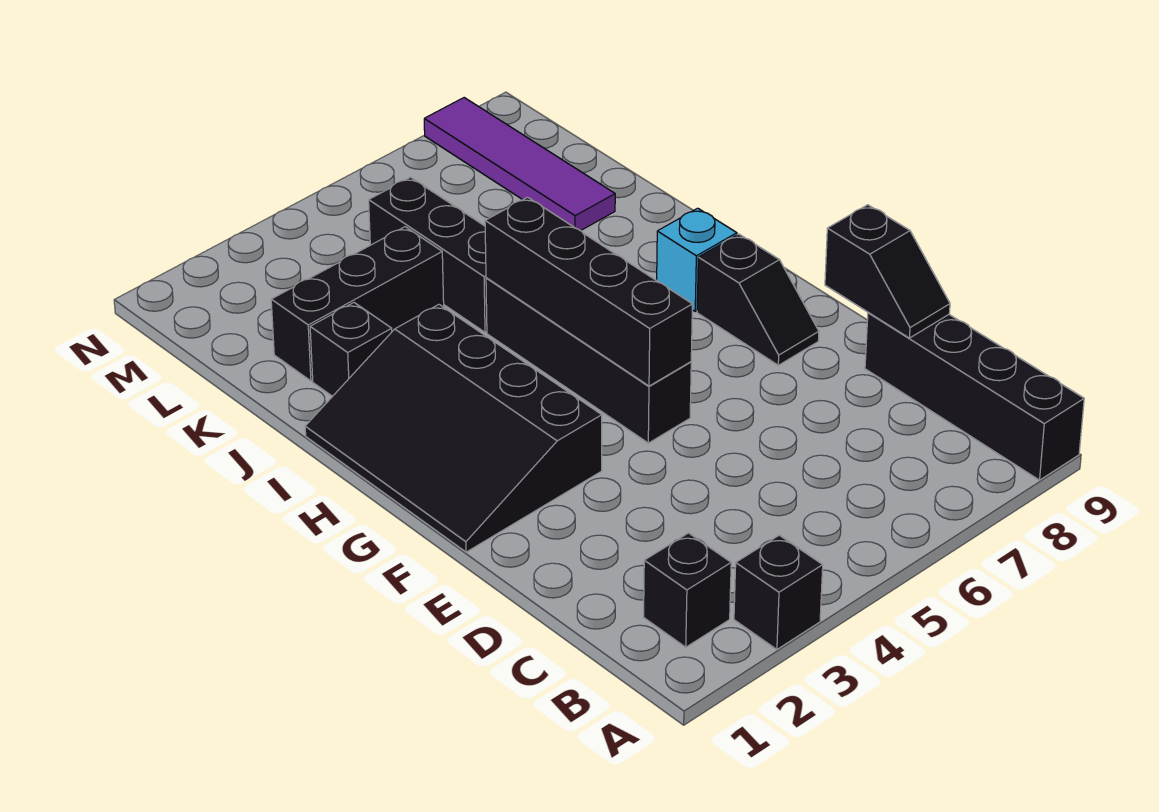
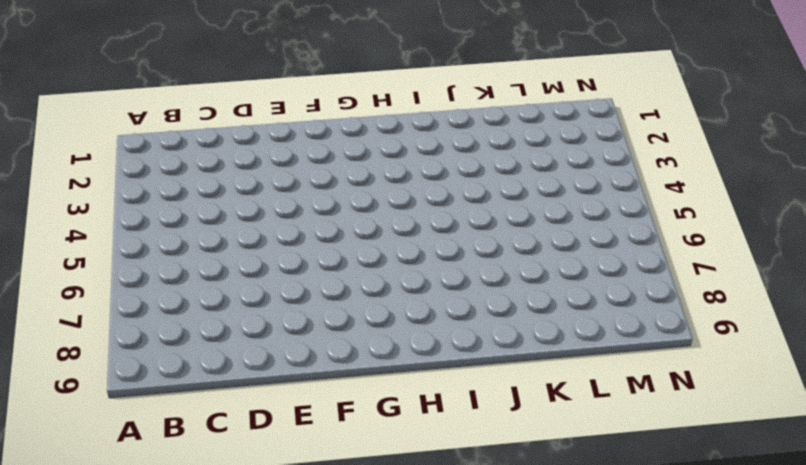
none -> black 1x1 brick [734,535,823,649]
none -> black 1x4 brick [865,313,1084,480]
none -> black 1x1 brick [644,533,731,647]

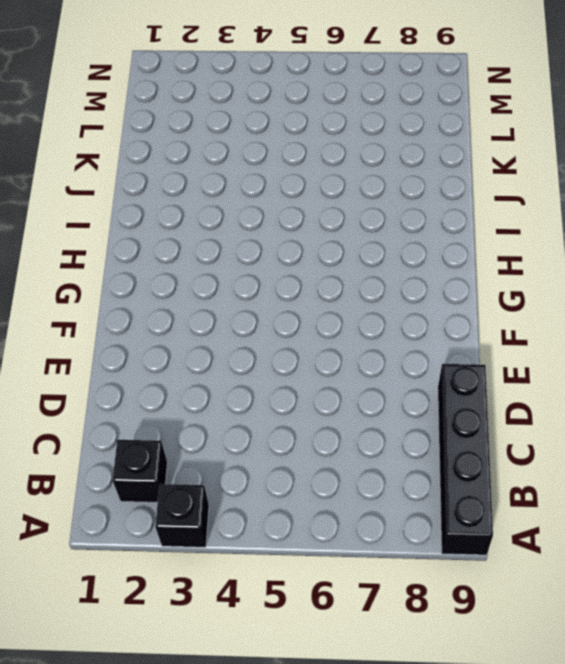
none -> black 3x4 slope [305,305,602,552]
none -> black 1x4 brick [486,278,691,443]
none -> black 1x2 slope [697,234,819,365]

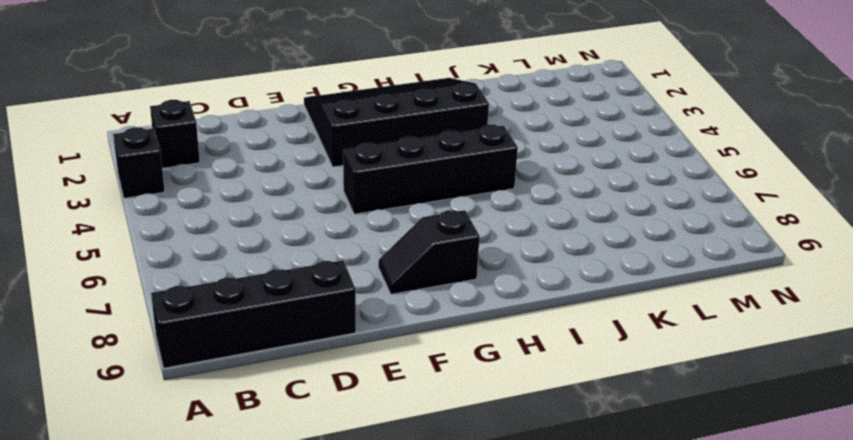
none -> cyan 1x1 brick [657,208,737,311]
none -> black 1x1 brick [310,303,392,396]
none -> black 1x3 brick [369,177,487,332]

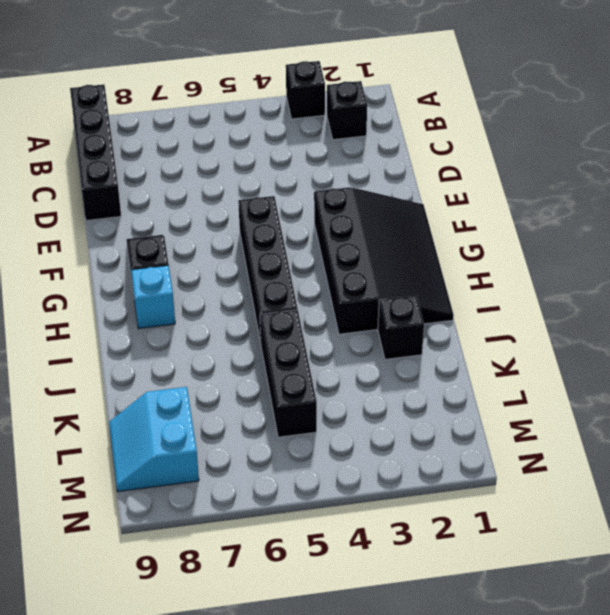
cyan 2x2 slope [109,387,199,492] -> purple 1x4 tile [424,98,615,231]
none -> black 1x3 brick [271,227,444,381]
none -> black 1x2 slope [825,205,950,338]
none -> black 1x4 brick [485,197,692,386]

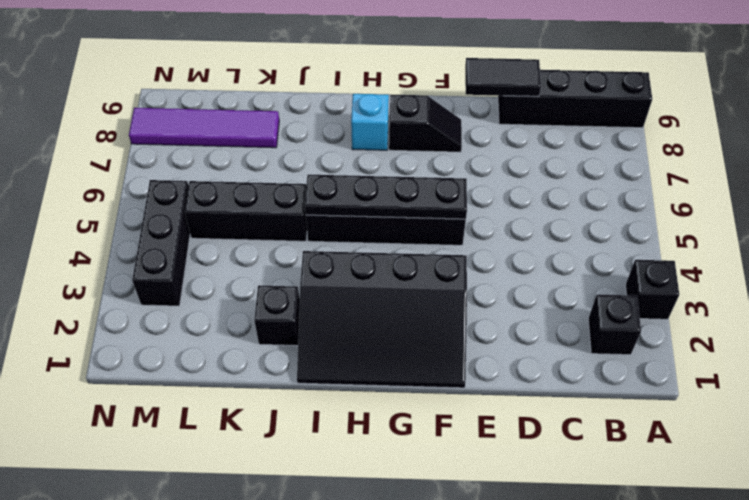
black 1x2 tile [465,58,541,96] -> black 1x2 slope [825,205,950,338]
black 1x4 plate [305,175,467,219] -> black 1x4 brick [485,197,692,386]
black 1x3 brick [132,180,190,306] -> black 1x3 brick moved to [271,227,444,381]

